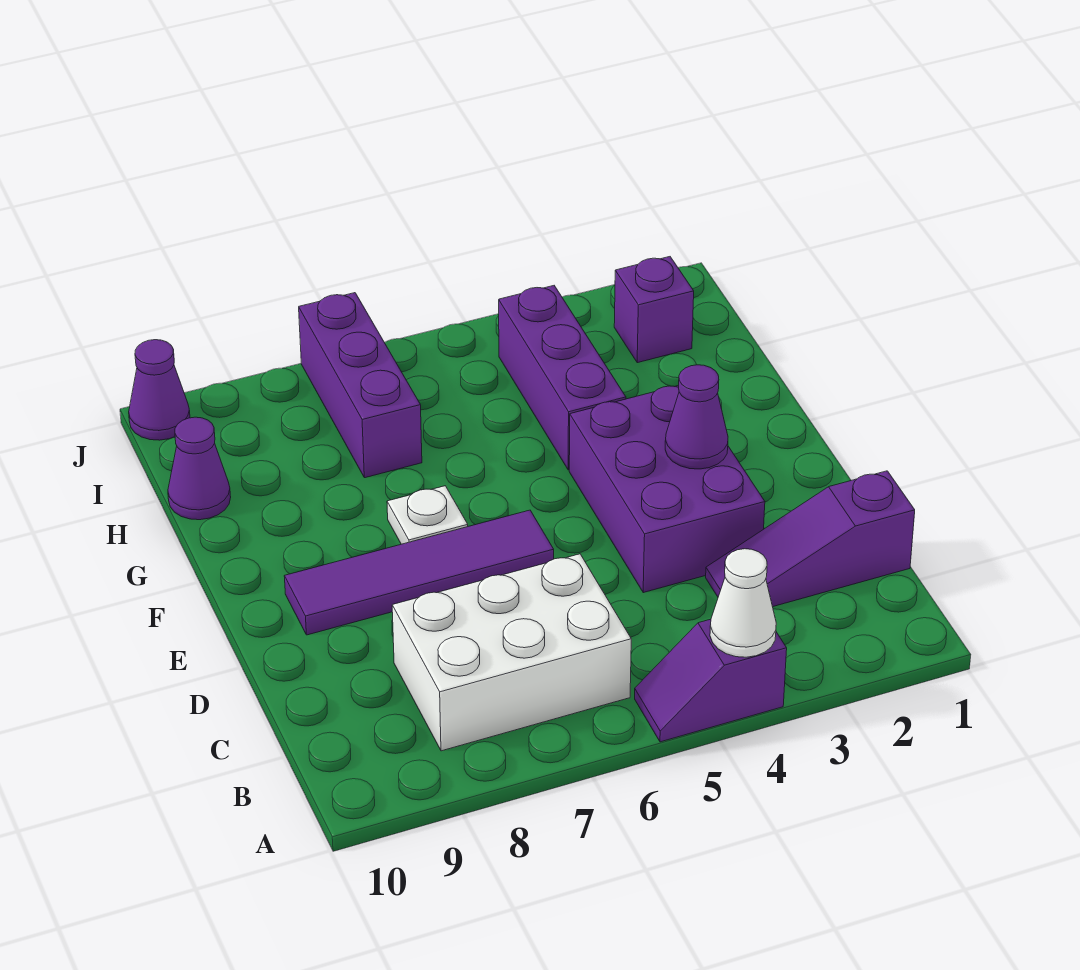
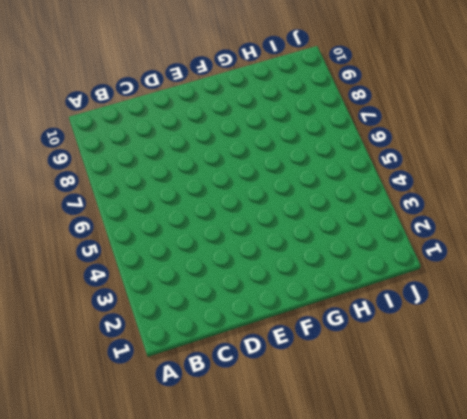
none -> purple 1x2 slope [635,619,787,742]
none -> white 2x3 brick [392,554,631,751]
none -> purple 1x3 slope [706,471,915,607]

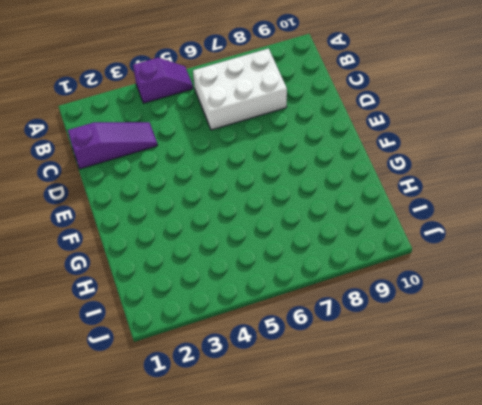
none -> purple 2x3 brick [569,385,765,593]
none -> purple 1x4 tile [284,510,554,635]
none -> white 1x1 plate [387,486,468,544]

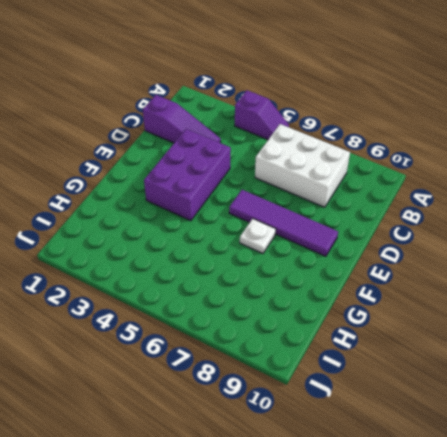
none -> purple 1x3 brick [499,286,626,470]
none -> purple 1x3 brick [299,293,422,478]
none -> purple 1x1 cone [168,417,231,520]

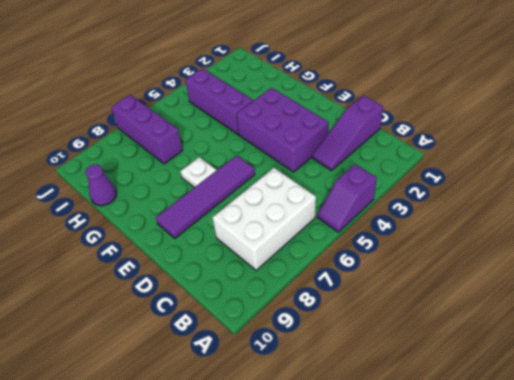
none -> purple 1x1 brick [614,257,694,363]
none -> purple 1x1 cone [129,340,190,440]
none -> white 1x1 cone [710,549,776,657]

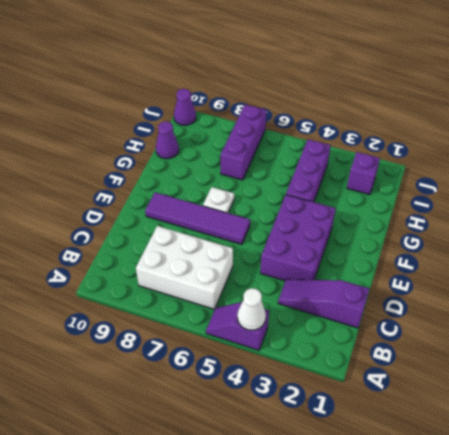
none -> purple 1x1 cone [665,365,728,469]

